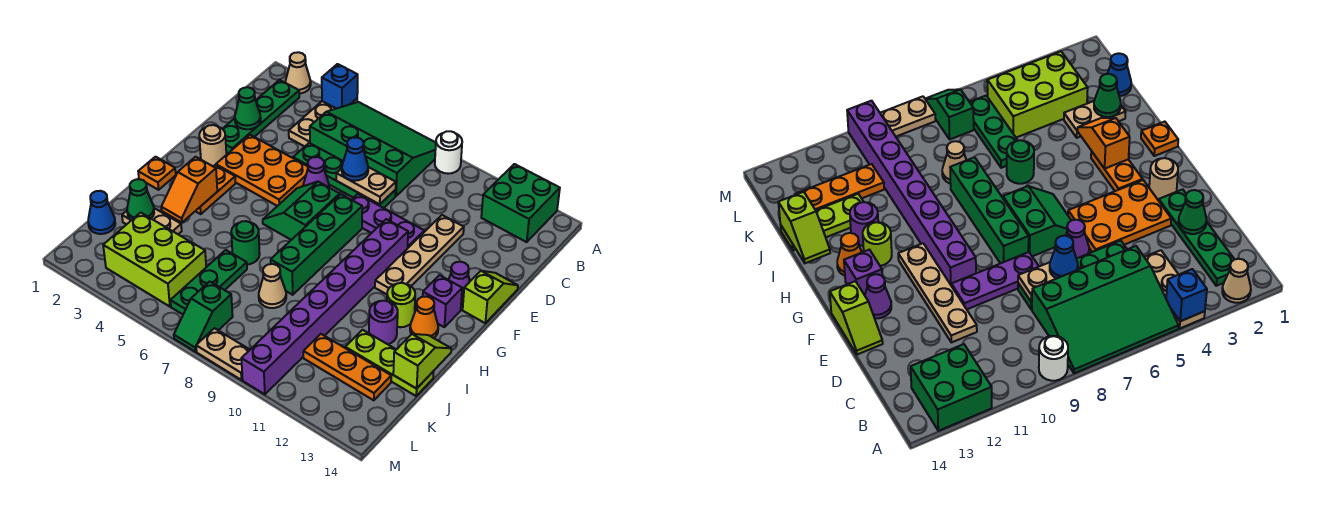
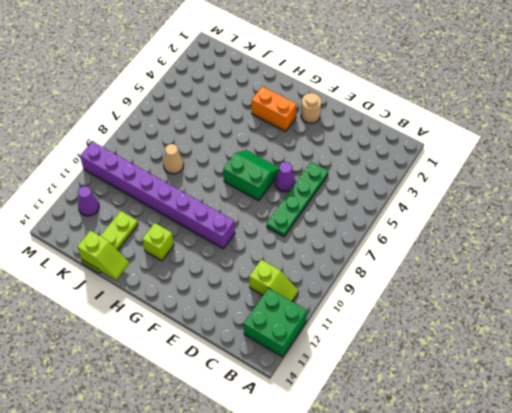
lime 1x2 slope [249,260,298,301] -> lime 1x2 slope moved to [463,271,518,323]
orange 1x2 brick [252,86,297,131] -> orange 1x2 plate [196,165,236,214]
lime 1x1 brick [142,223,174,261] -> lime 1x1 round brick [387,283,415,327]
purple 1x1 cone [78,186,99,216] -> purple 1x1 cone moved to [449,262,470,305]
none -> tan 1x1 cone [286,52,311,93]
none -> tan 1x3 plate [289,99,357,147]
none -> green 3x4 slope [310,102,436,196]
none -> white 1x1 round brick [435,131,462,174]

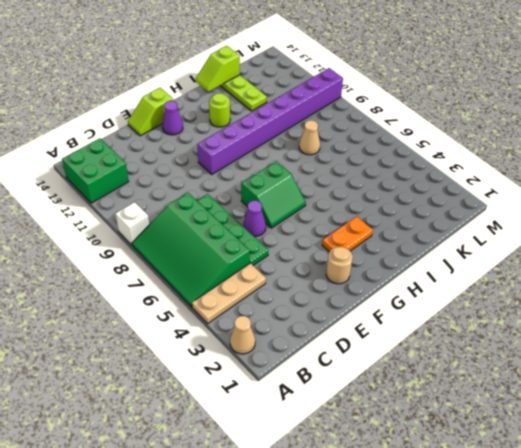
white 1x1 brick [116,202,149,245] -> white 1x1 round brick [435,131,462,174]
none -> green 1x4 plate [223,80,299,153]
none -> tan 1x4 plate [375,215,464,294]
none -> orange 2x3 plate [216,135,308,206]
none -> purple 1x3 plate [352,194,424,248]

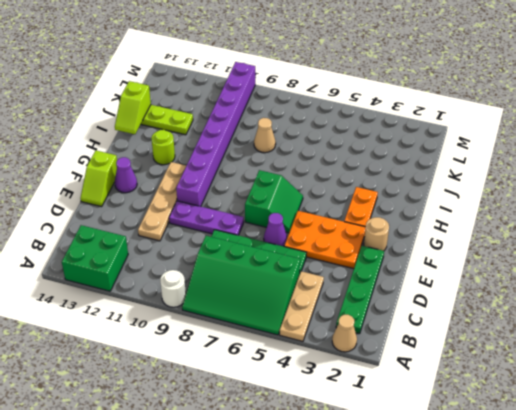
none -> green 1x4 brick [271,194,362,295]
none -> purple 1x1 brick [423,275,462,327]
none -> orange 1x1 plate [138,157,176,190]
none -> orange 1x1 cone [410,296,438,338]

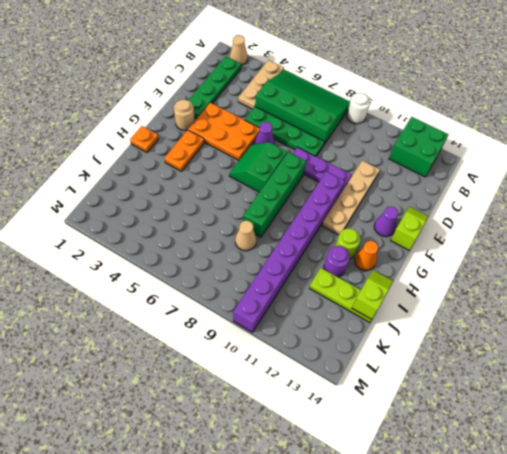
none -> purple 1x1 brick [423,275,462,327]
none -> green 1x1 round brick [231,221,260,264]
none -> tan 1x2 plate [122,208,182,234]
none -> green 1x3 plate [170,250,247,314]

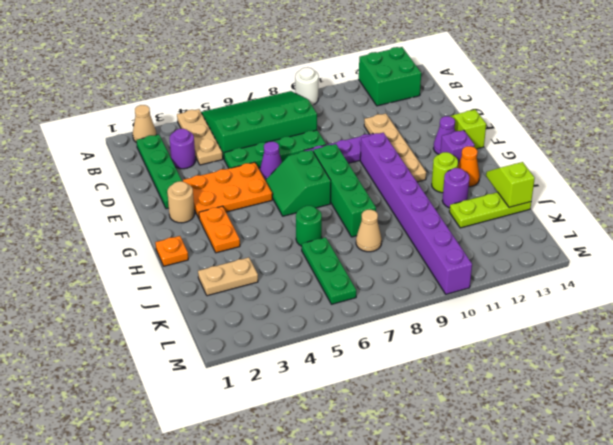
purple 1x1 round brick [170,129,195,169] -> none
none -> blue 1x1 cone [88,191,115,234]
none -> lime 2x3 brick [103,213,206,307]
none -> orange 1x3 plate [303,334,391,400]
none -> green 1x2 slope [174,281,233,352]

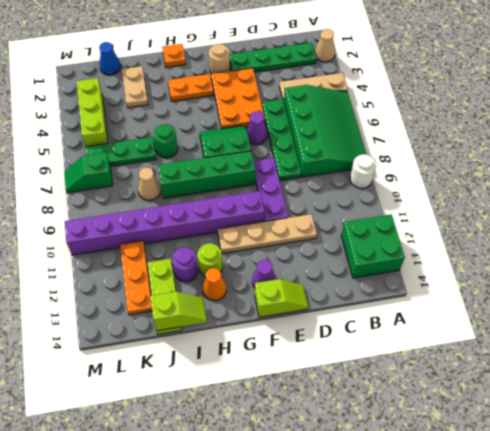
lime 1x3 brick [77,78,108,147] -> lime 2x3 brick [103,213,206,307]
none -> purple 1x1 brick [423,275,462,327]
none -> tan 1x2 plate [196,328,250,380]
none -> blue 1x1 brick [322,64,358,109]
none -> green 1x1 cone [235,87,261,129]

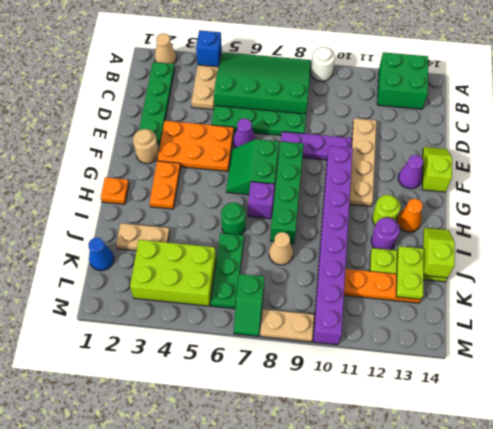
purple 1x1 brick [248,182,275,219] -> purple 1x1 brick moved to [423,275,462,327]
lime 1x2 plate [396,246,424,299] -> none
none -> green 1x1 cone [235,87,261,129]
none -> tan 1x2 plate [336,167,396,204]
none -> orange 1x2 slope [161,157,217,223]
none -> green 1x1 cone [127,179,154,220]

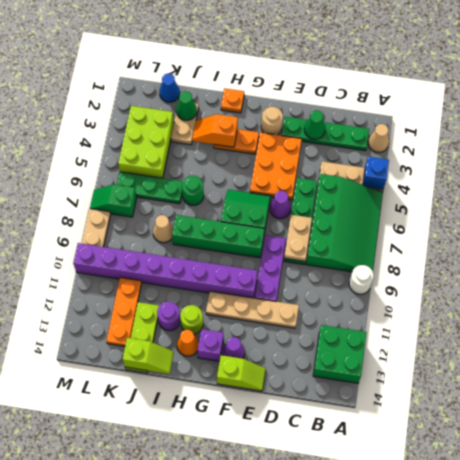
none -> blue 1x1 cone [342,137,368,181]

